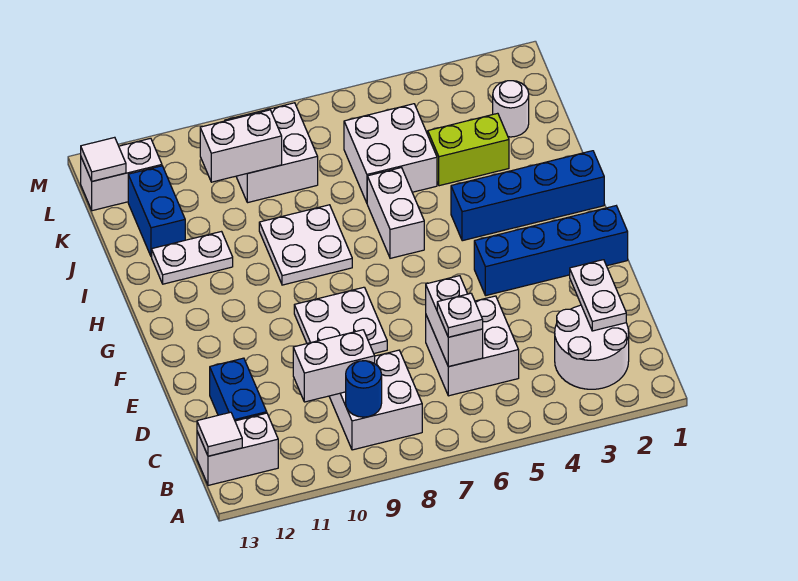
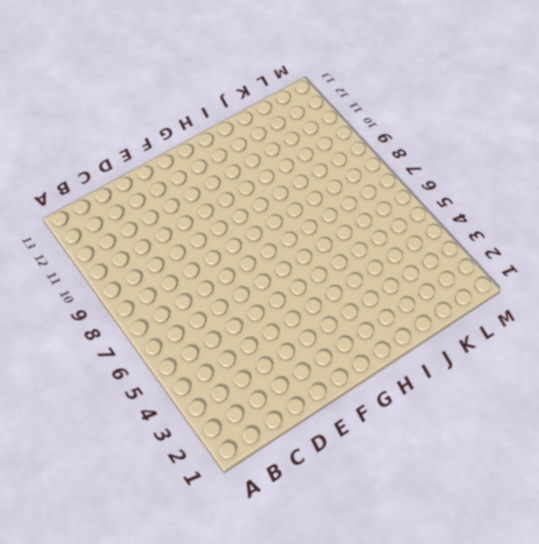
none -> white 2x2 round brick [555,305,629,389]
none -> white 2x2 brick [329,350,422,450]
none -> white 1x2 brick [197,413,278,485]

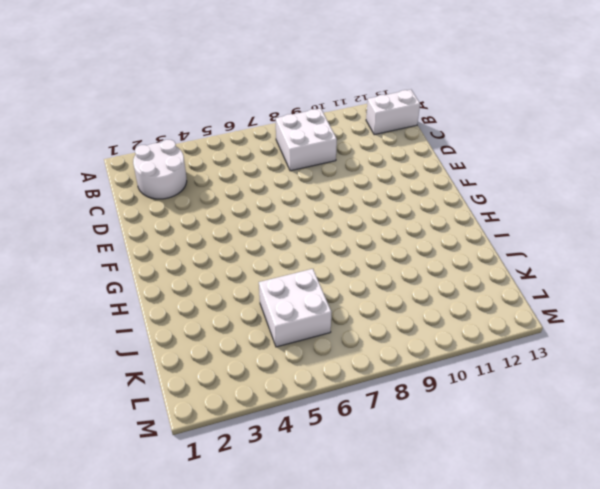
none -> white 2x2 brick [426,296,519,396]
none -> blue 1x2 brick [210,358,267,421]
none -> white 2x2 plate [294,287,387,353]

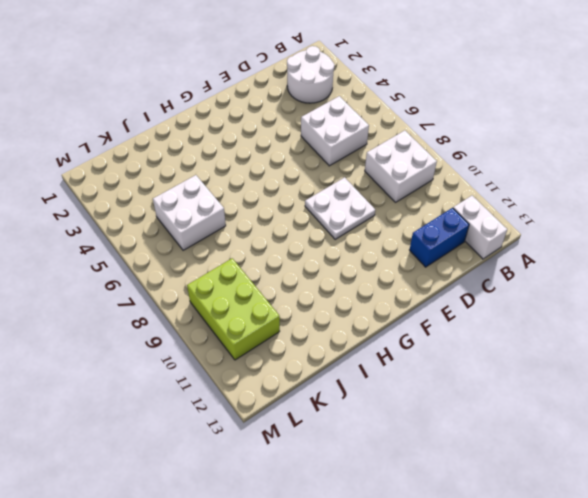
lime 2x3 brick [187,258,280,360] -> white 2x2 brick [225,103,318,203]
none -> blue 1x4 brick [474,206,628,296]
none -> blue 1x4 brick [451,151,604,241]
none -> white 1x2 brick [367,168,424,258]

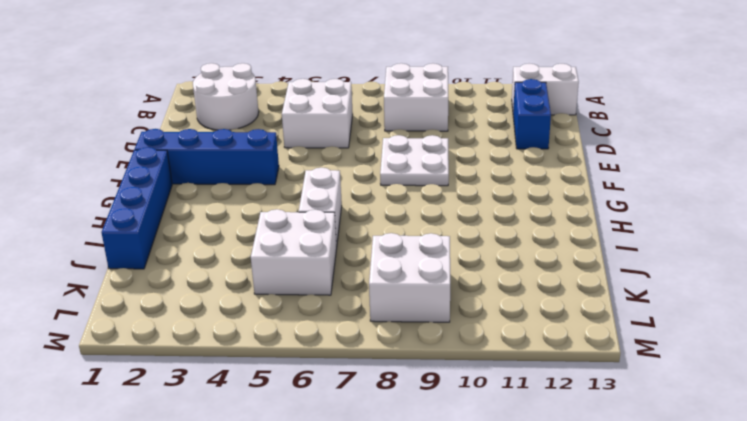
blue 1x4 brick [102,147,172,269] -> blue 1x4 brick turned to [451,151,604,241]
none -> white 2x2 plate [259,205,352,285]
none -> white 1x2 plate [152,232,233,284]
none -> lime 1x2 brick [428,113,509,186]

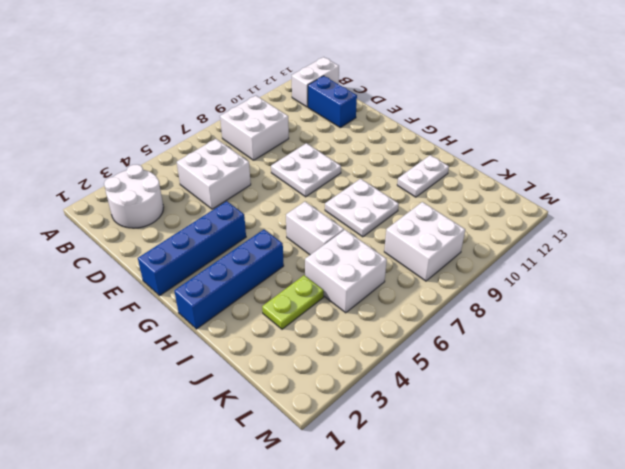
lime 1x2 plate [262,275,324,329] -> lime 1x2 brick [428,113,509,186]
none -> blue 1x2 brick [128,166,185,257]
none -> white 1x1 round brick [493,81,529,137]
none -> white 1x2 brick [81,138,162,211]

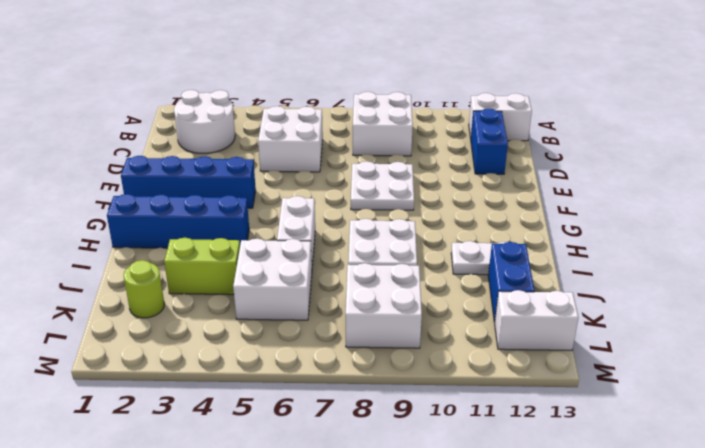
lime 1x1 round brick [124,260,164,318] -> white 1x1 round brick [493,81,529,137]
none -> blue 1x1 round brick [346,361,382,417]
none -> white 1x1 tile [197,412,242,456]
none -> white 1x2 plate [570,260,626,331]

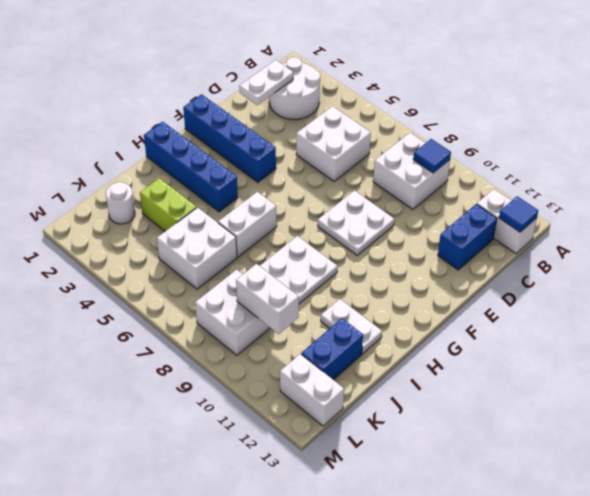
blue 1x1 tile [413,139,451,173] -> blue 1x1 round brick [346,361,382,417]
blue 1x1 tile [499,196,538,232] -> white 1x1 tile [197,412,242,456]
none -> white 1x2 brick [426,276,483,367]
none -> white 1x2 brick [293,330,375,402]
none -> white 1x1 tile [81,137,126,181]

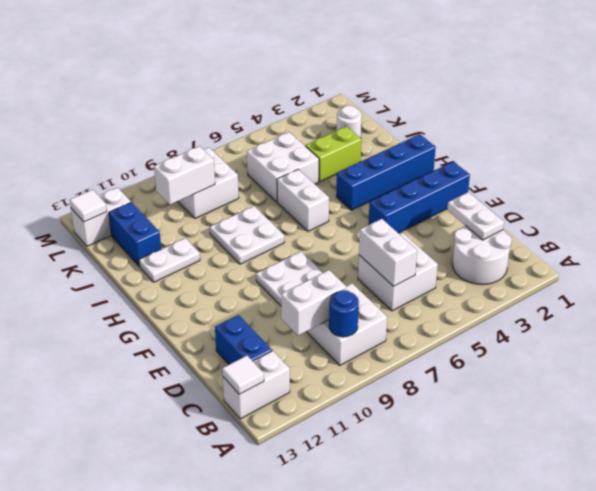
none -> white 1x1 plate [437,293,483,337]

